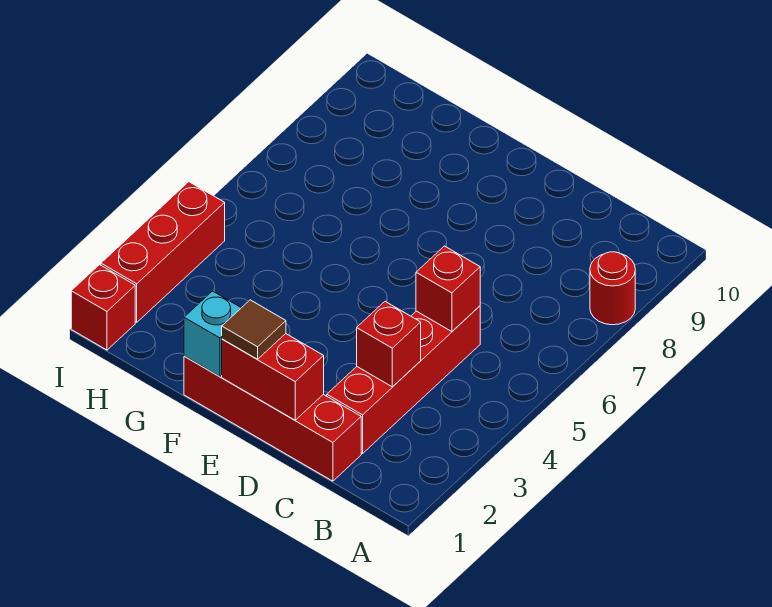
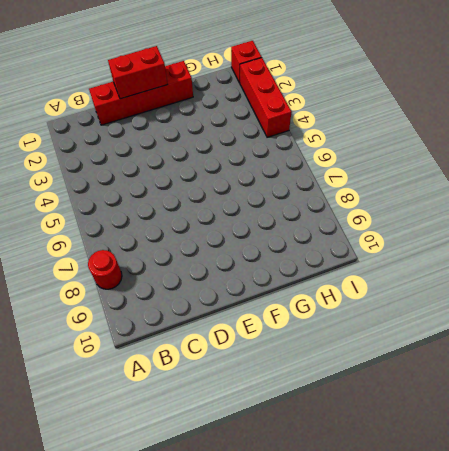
none -> red 1x4 brick [327,306,480,453]
none -> red 1x1 brick [357,302,421,387]

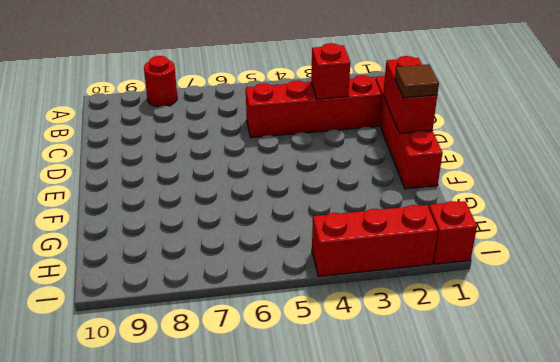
none -> red 1x1 brick [416,246,480,332]
none -> cyan 1x1 brick [184,291,241,376]

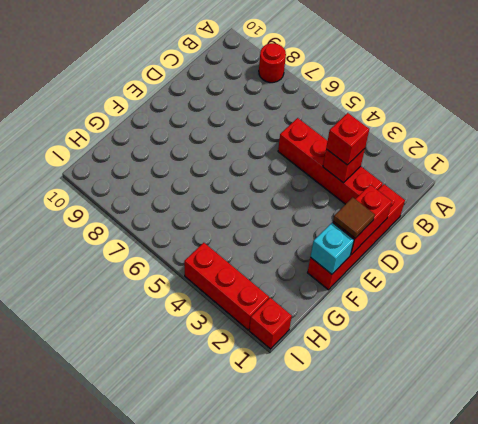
red 1x1 brick [326,113,369,165] -> red 1x1 brick moved to [416,246,480,332]

